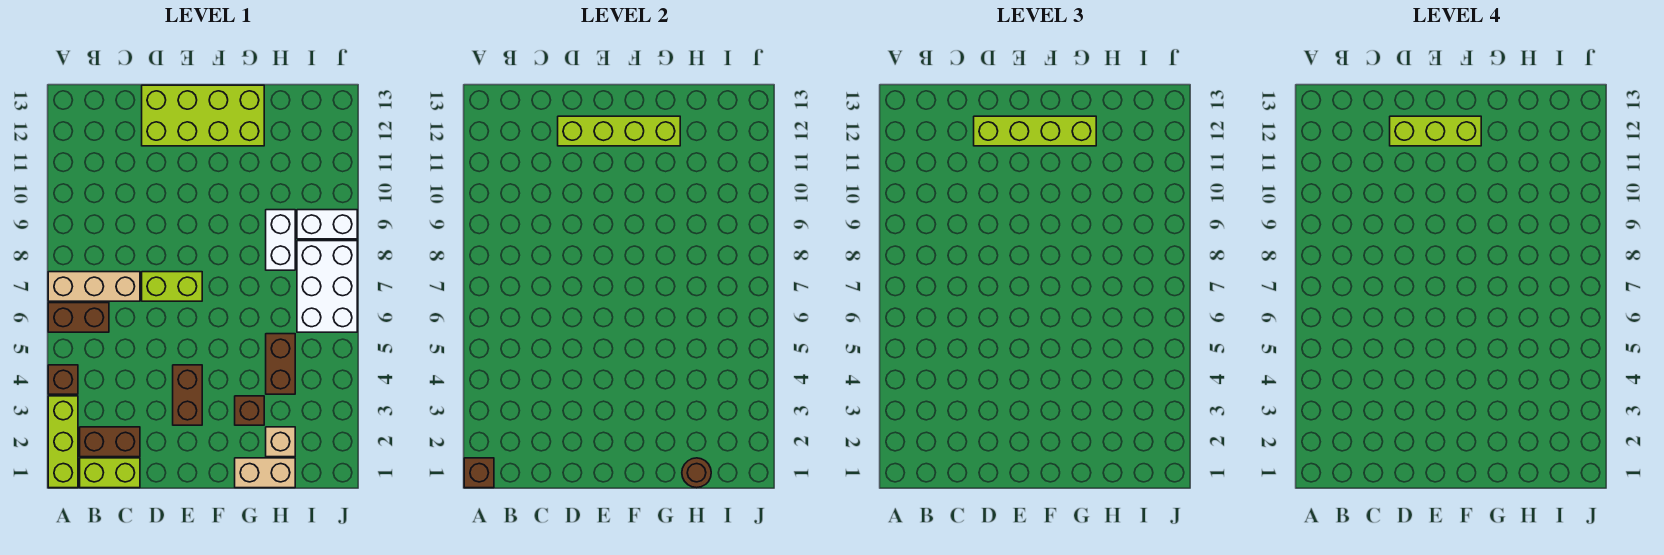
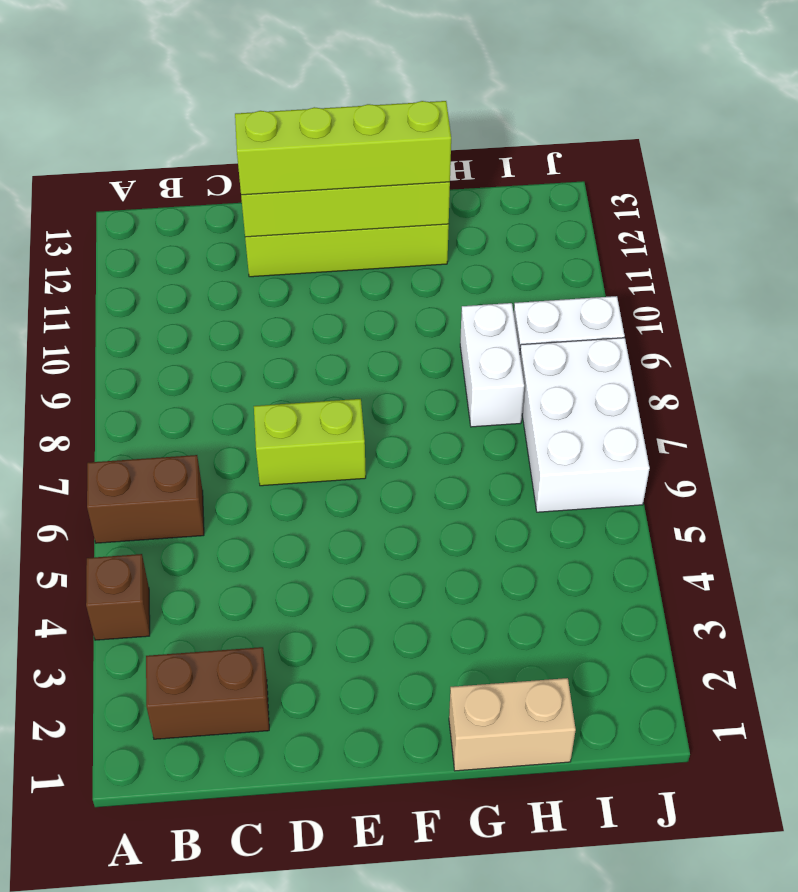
none -> lime 1x3 brick [48,396,78,488]
none -> tan 1x3 brick [48,272,140,301]
none -> lime 1x2 brick [80,458,140,488]

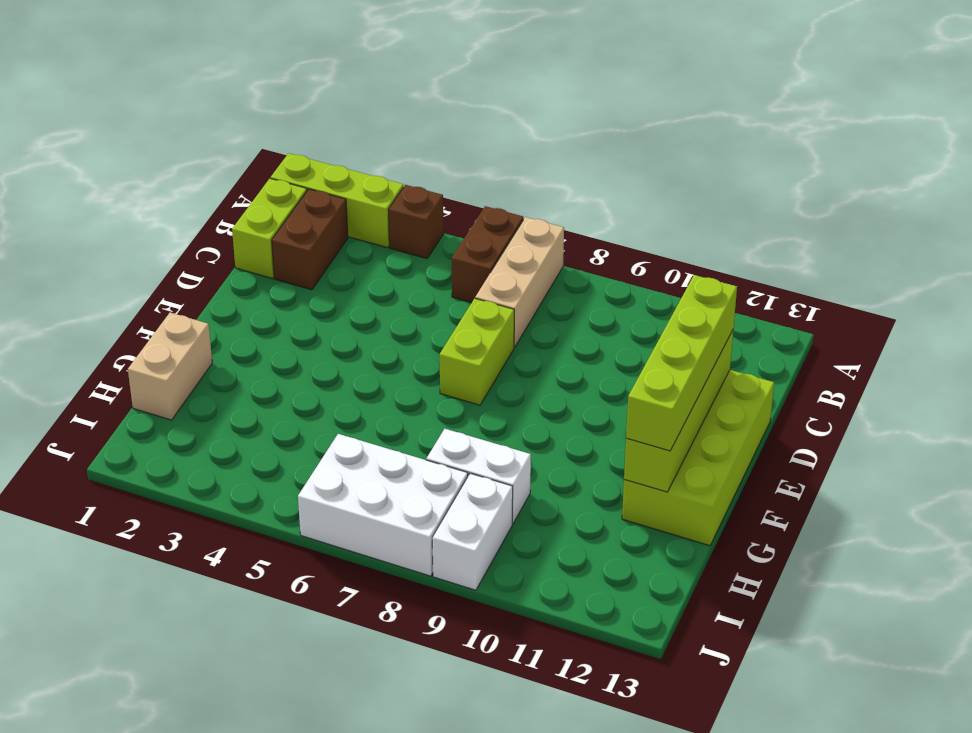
none -> brown 1x2 brick [173,365,202,425]
none -> brown 1x1 brick [235,396,264,425]
none -> tan 1x1 brick [266,427,295,457]

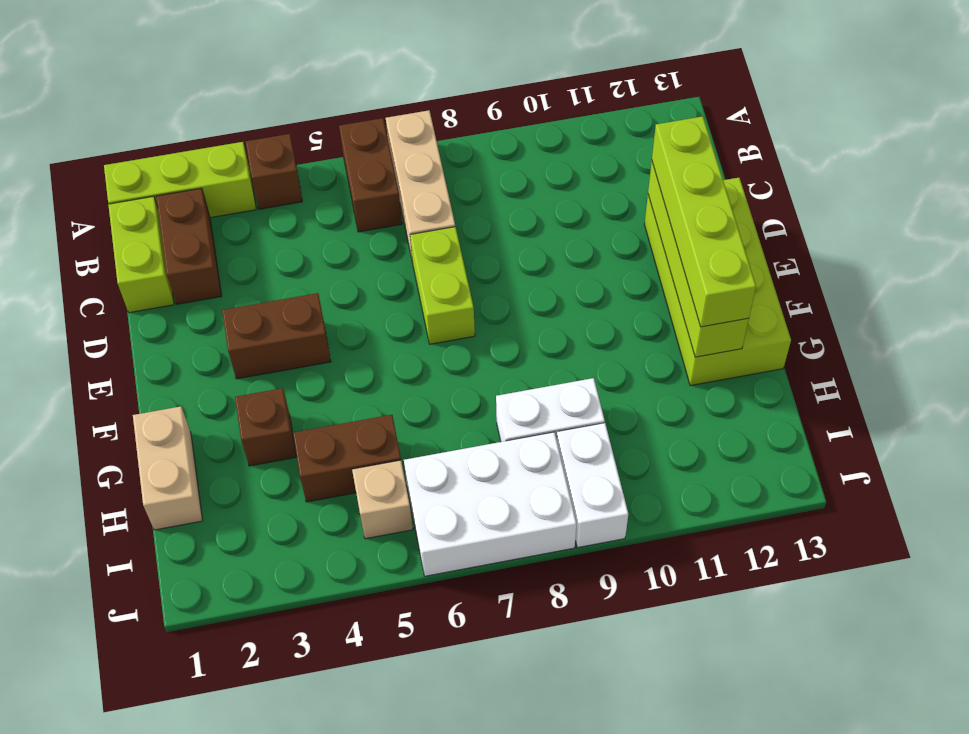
tan 1x1 brick [352,460,413,539] -> tan 1x1 brick moved to [266,427,295,457]
none -> brown 1x1 brick [464,458,494,488]
none -> brown 1x1 round brick [682,458,711,488]
none -> lime 1x3 brick [1390,116,1481,146]

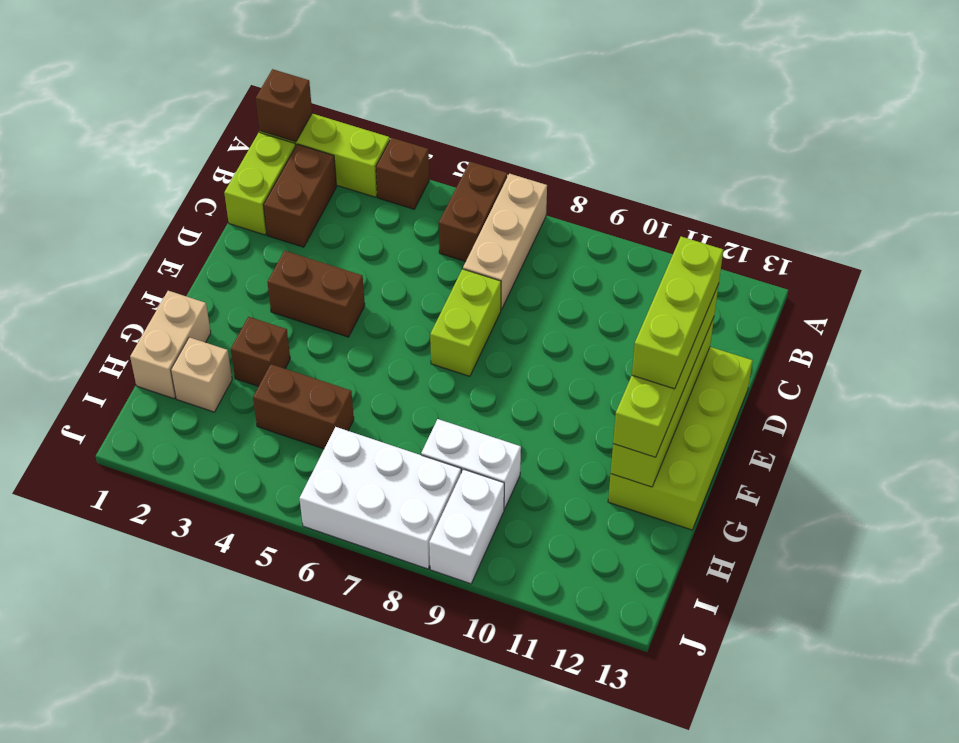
none -> brown 1x1 round brick [682,458,711,488]

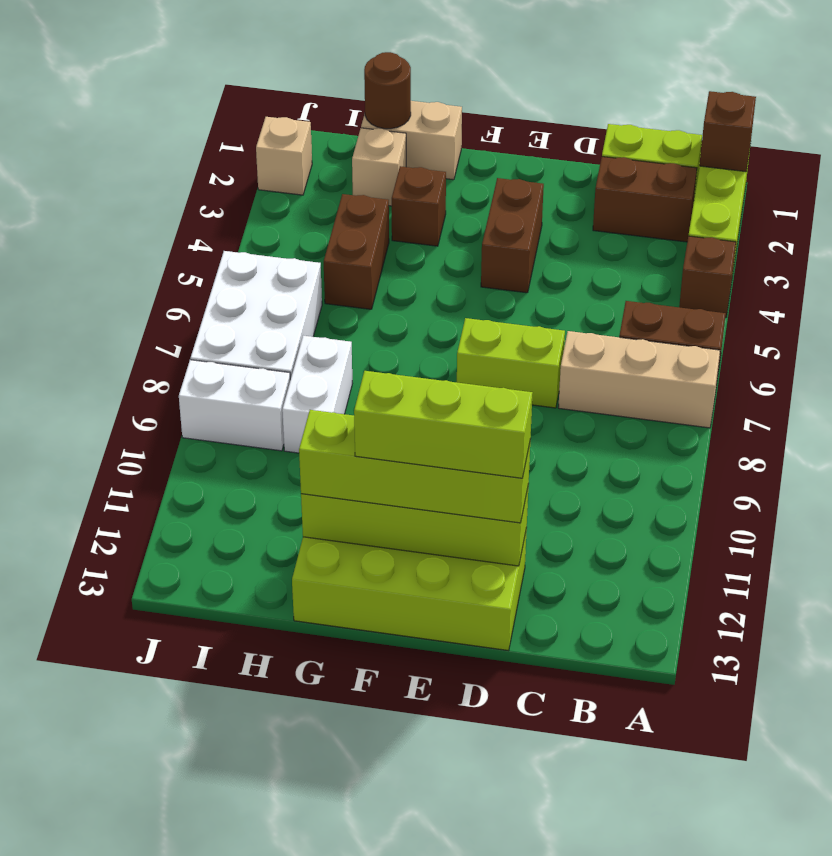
tan 1x1 brick [256,117,312,195] -> none

